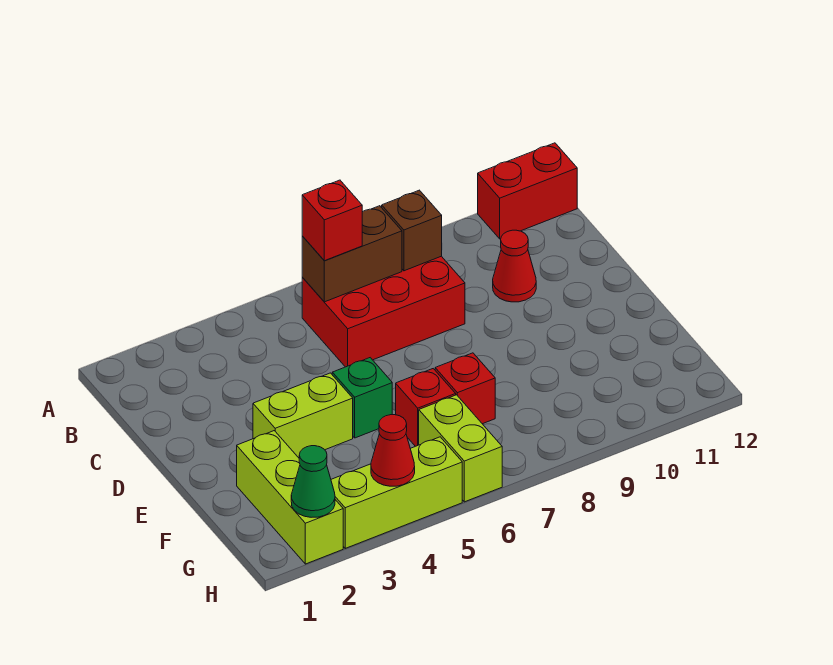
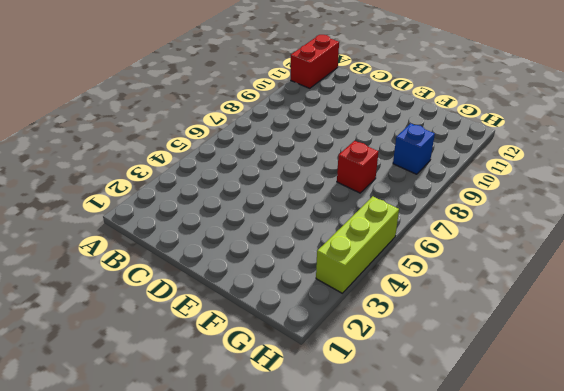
blue 1x1 brick [393,123,435,174] -> none
none -> red 2x3 brick [302,256,465,367]
none -> red 1x1 cone [493,230,536,302]
none -> lime 1x2 brick [253,373,353,458]

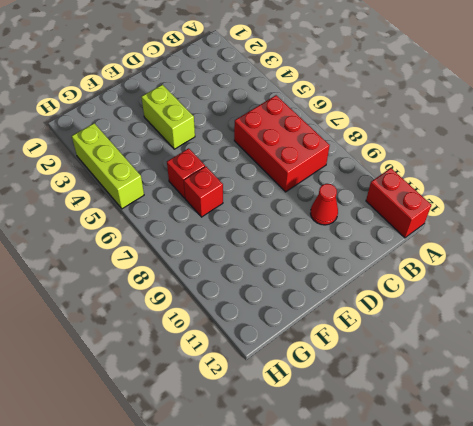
none -> green 1x1 brick [332,358,392,438]
none -> lime 1x3 brick [237,431,343,564]
none -> lime 1x2 brick [419,395,502,502]

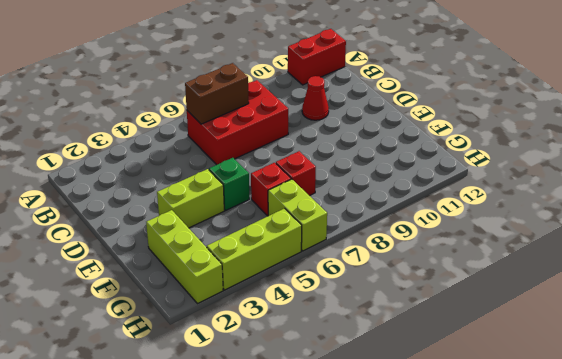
none -> brown 1x1 brick [382,190,442,271]
none -> green 1x1 cone [291,446,335,517]
none -> red 1x1 cone [371,415,415,486]

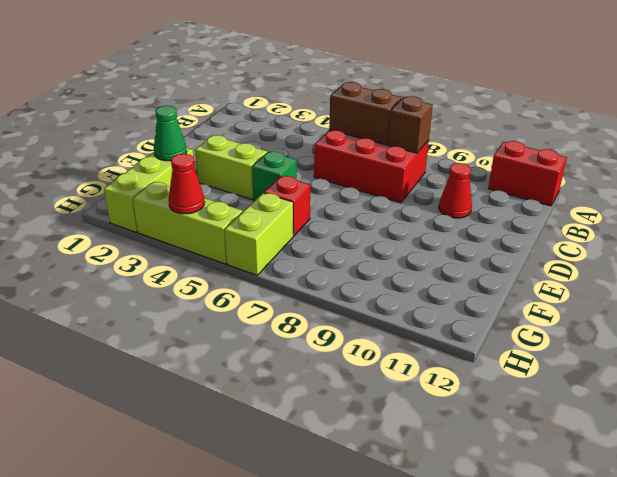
green 1x1 cone [154,106,187,161] -> green 1x1 cone moved to [291,446,335,517]
none -> red 1x1 brick [435,353,495,424]
none -> red 1x1 brick [302,180,362,261]

